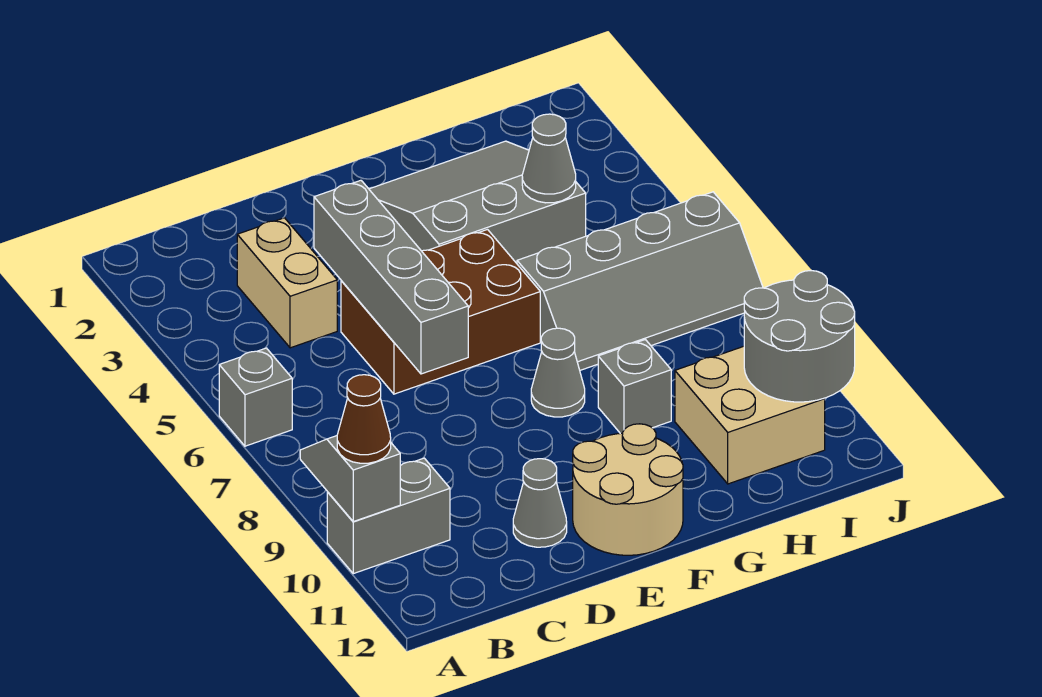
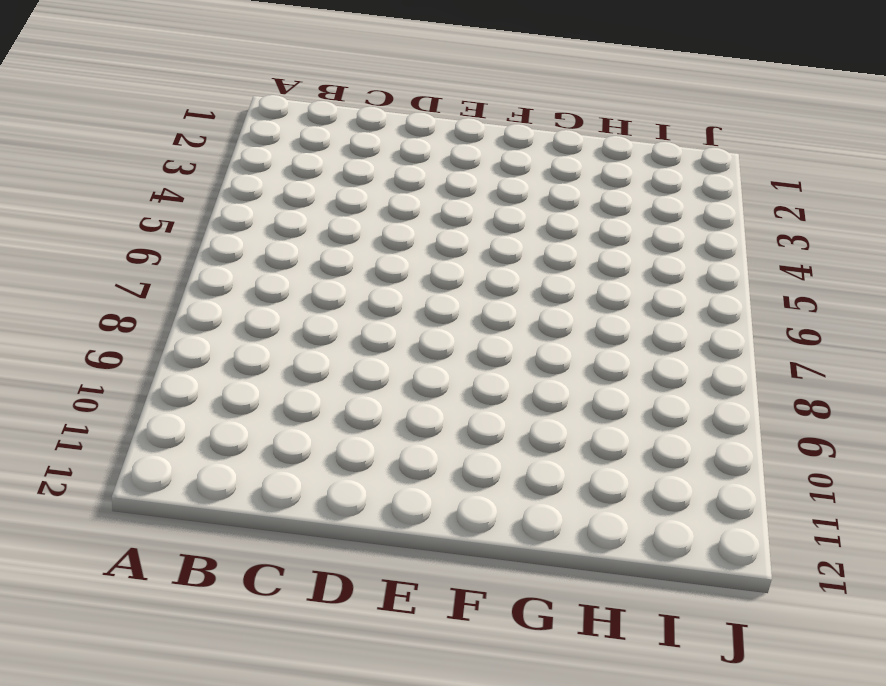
none -> grey 1x1 brick [219,348,292,446]
none -> grey 1x2 brick [327,458,450,574]
none -> tan 1x2 brick [237,218,337,348]

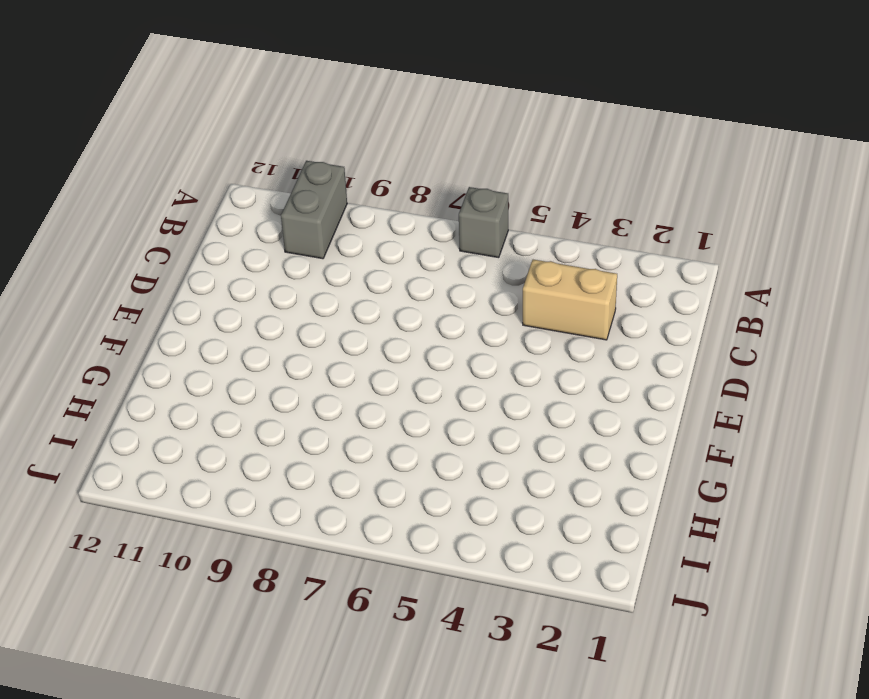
none -> brown 2x3 brick [341,230,540,394]
none -> grey 1x1 cone [513,459,567,547]
none -> tan 2x2 round brick [573,424,683,555]

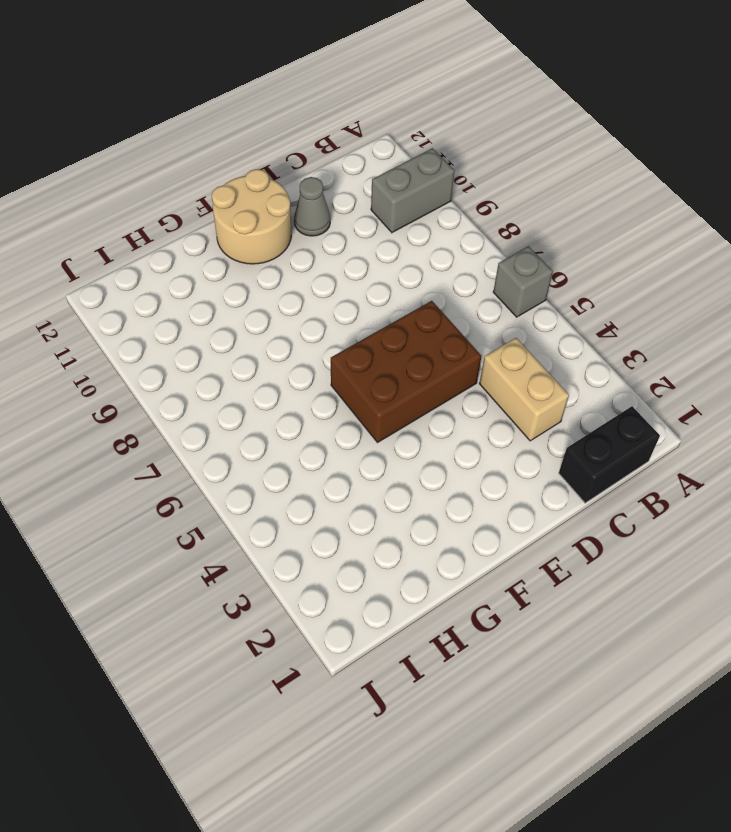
black 1x2 brick [559,406,660,503] -> none
none -> grey 3x3 slope [369,141,586,263]
none -> grey 1x1 cone [531,328,585,417]
none -> grey 2x4 slope [517,192,763,370]

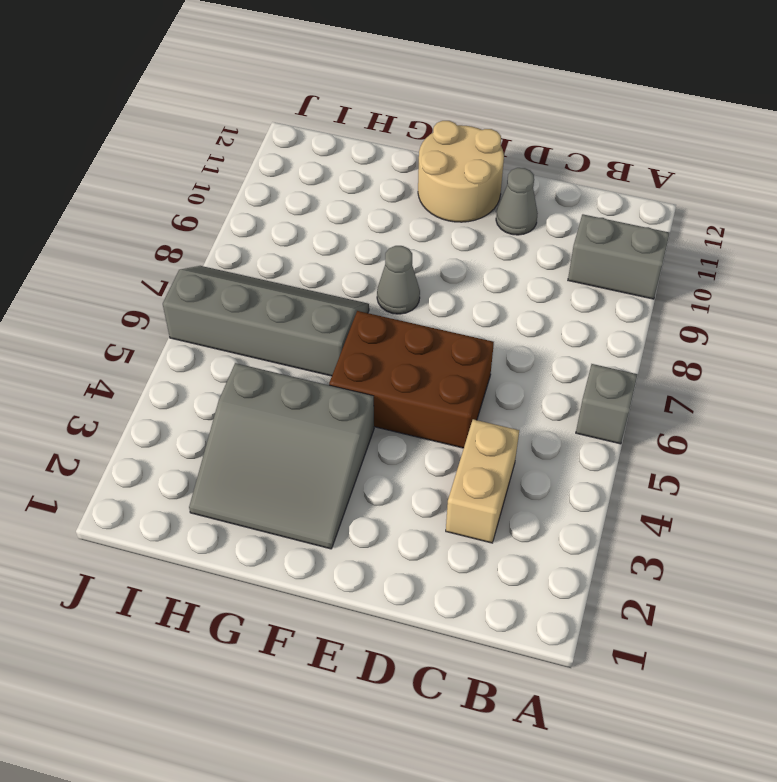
none -> grey 1x1 brick [598,340,671,434]
none -> tan 2x2 brick [675,346,825,484]
none -> grey 1x2 slope [300,436,400,521]

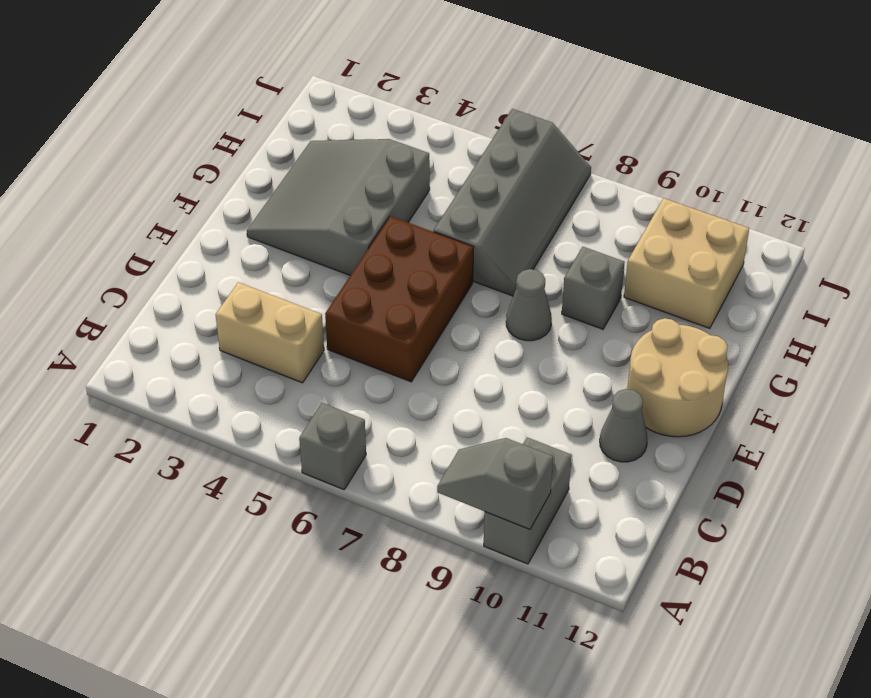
none -> grey 1x4 brick [314,180,468,374]
none -> grey 1x1 cone [522,114,576,203]
none -> grey 2x2 round brick [744,271,855,402]

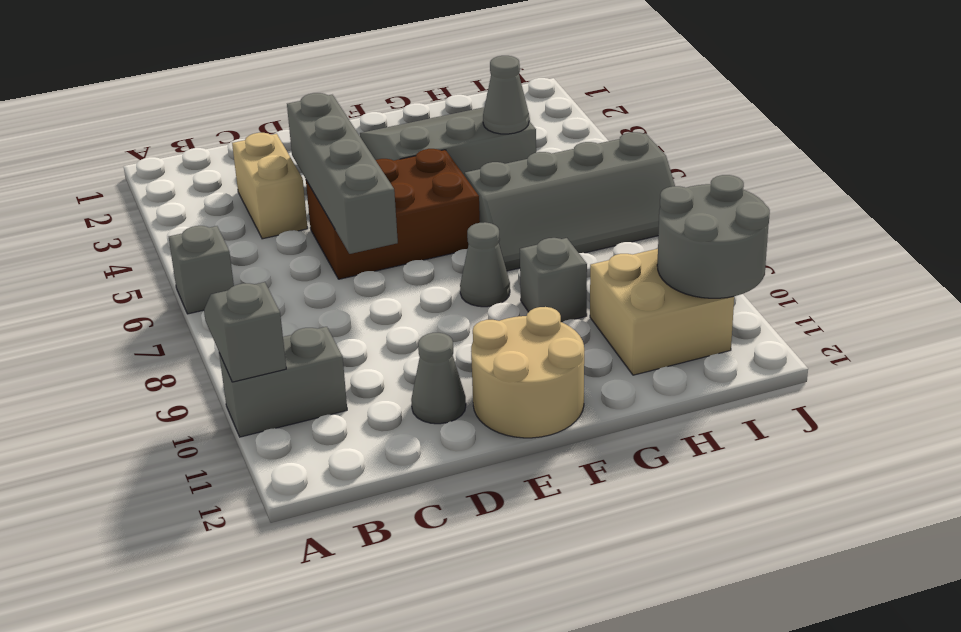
none -> brown 1x1 cone [337,375,391,463]

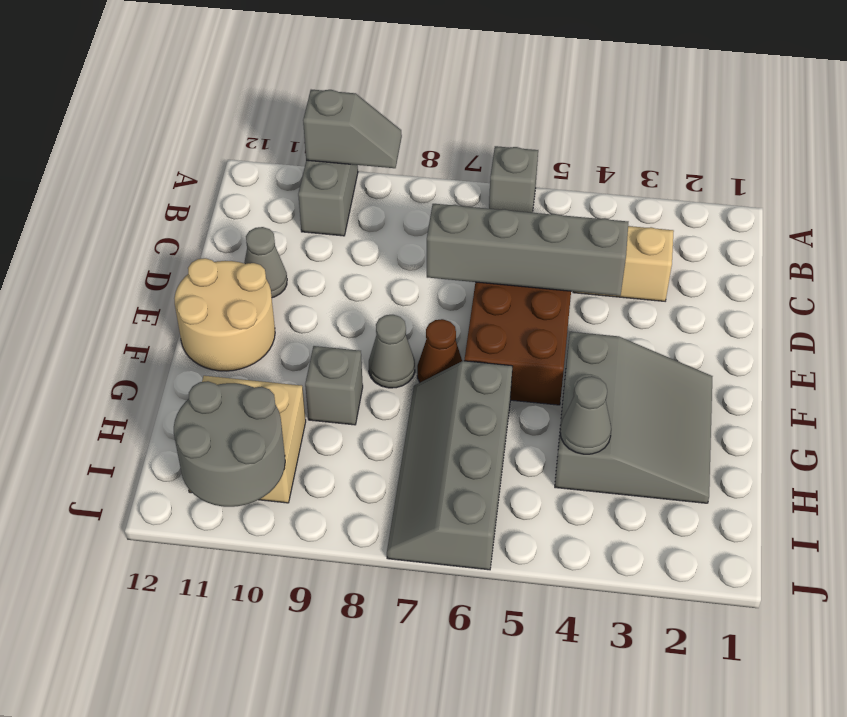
brown 1x1 cone [417,319,462,382] -> brown 1x1 cone moved to [337,375,391,463]

